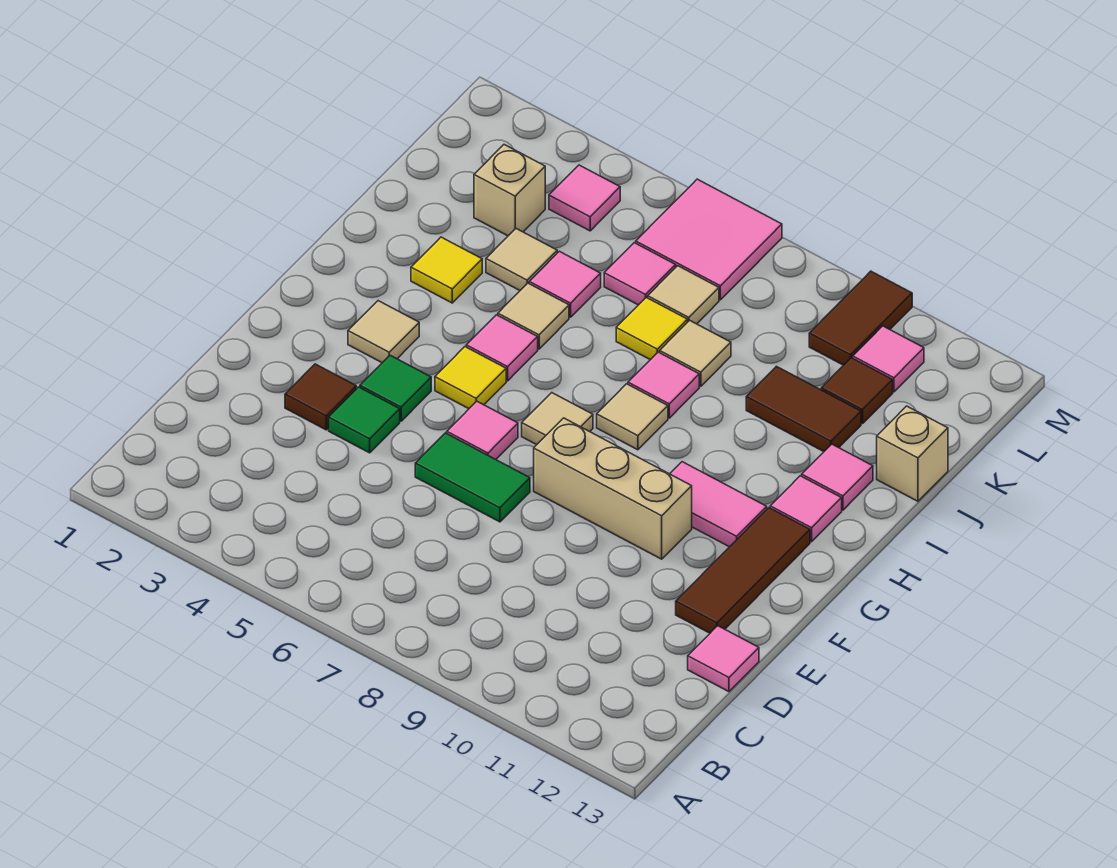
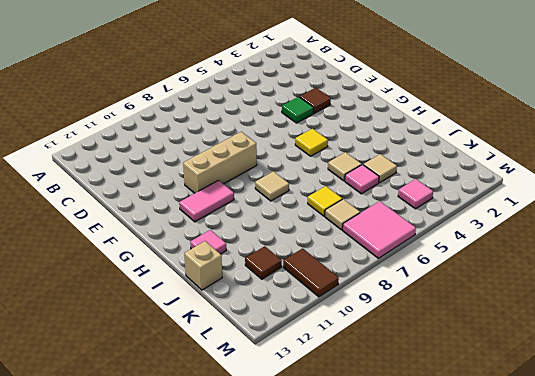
none -> pink 1x1 tile [688,626,759,692]
none -> green 1x2 tile [415,433,530,522]
none -> brown 1x3 tile [676,508,810,633]
none -> green 1x1 tile [360,355,431,421]

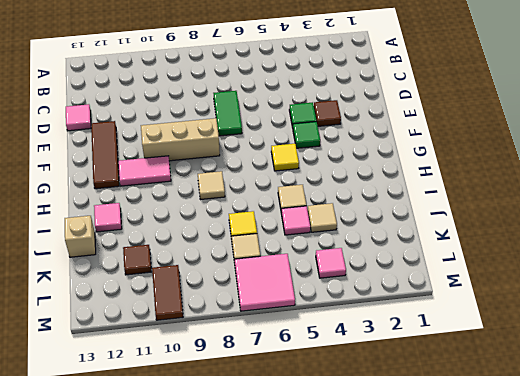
green 1x2 tile [214,91,242,136] -> green 1x2 tile turned to [415,433,530,522]
none -> pink 1x1 tile [447,401,518,459]
none -> tan 1x1 tile [348,301,419,363]
none -> tan 1x1 tile [522,393,593,445]
none -> pink 1x1 tile [466,315,538,381]

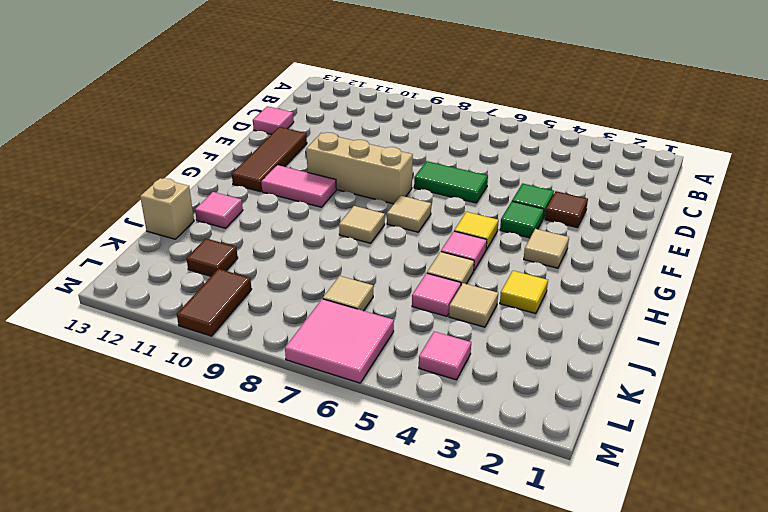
none -> pink 1x1 tile [447,401,518,459]
none -> pink 1x1 tile [770,476,842,542]
none -> pink 1x1 tile [628,352,699,418]
none -> yellow 1x1 tile [616,297,687,360]

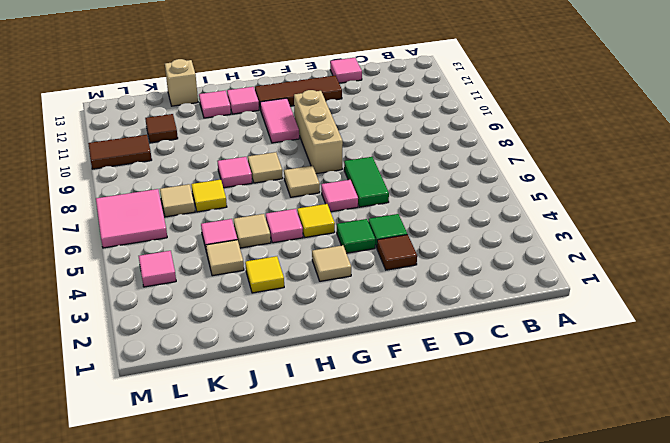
none -> tan 1x1 tile [660,320,731,386]
none -> brown 1x2 tile [746,366,861,452]
none -> tan 1x1 brick [474,145,545,236]
none -> pink 1x1 tile [604,243,676,305]

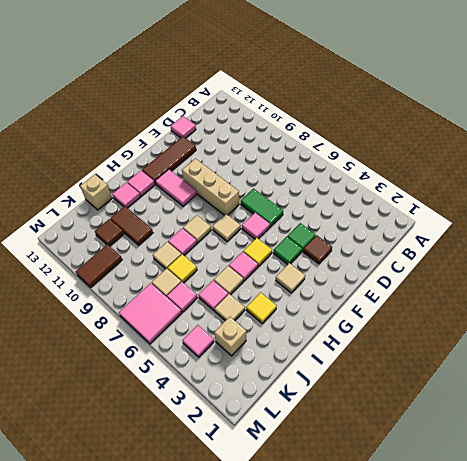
none -> pink 1x1 tile [853,326,924,392]

